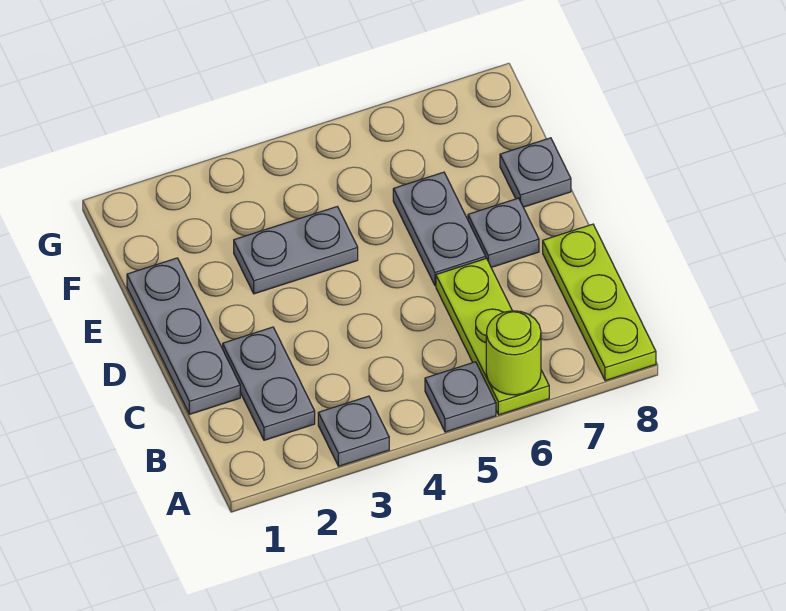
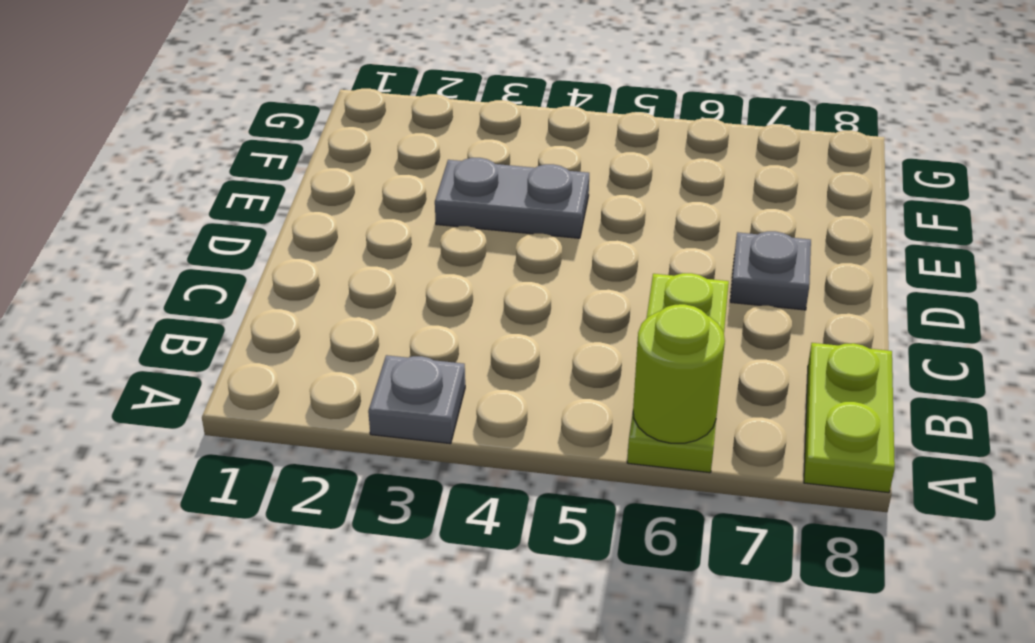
lime 1x2 plate [804,343,895,493] -> lime 1x3 plate [543,224,656,381]
none -> grey 1x1 plate [425,362,496,432]
none -> grey 1x2 plate [223,327,315,440]

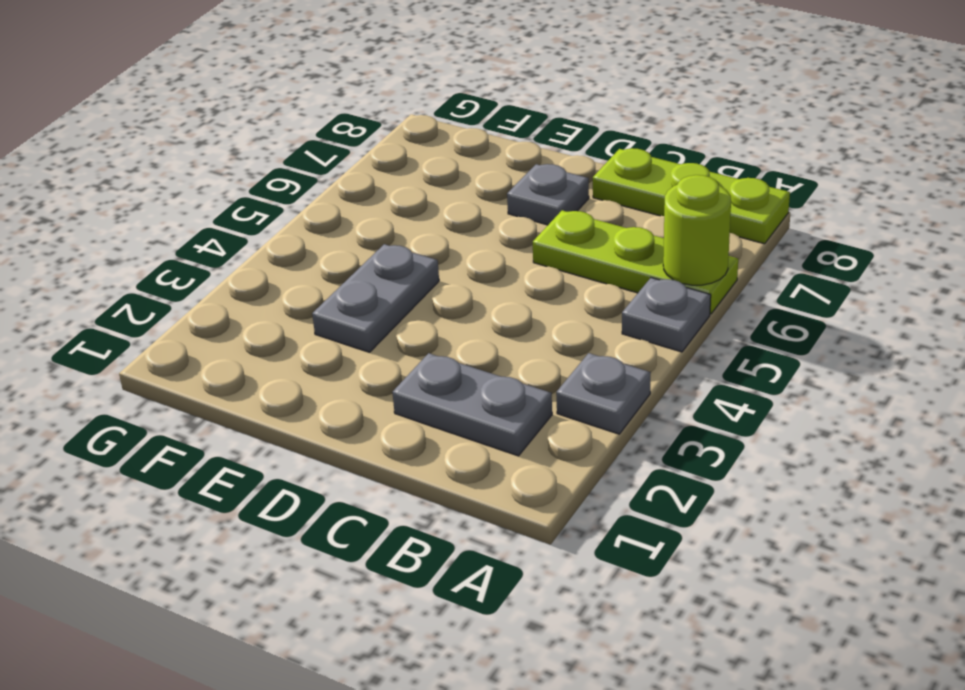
none -> grey 1x3 plate [127,258,240,414]
none -> grey 1x2 plate [393,172,486,285]

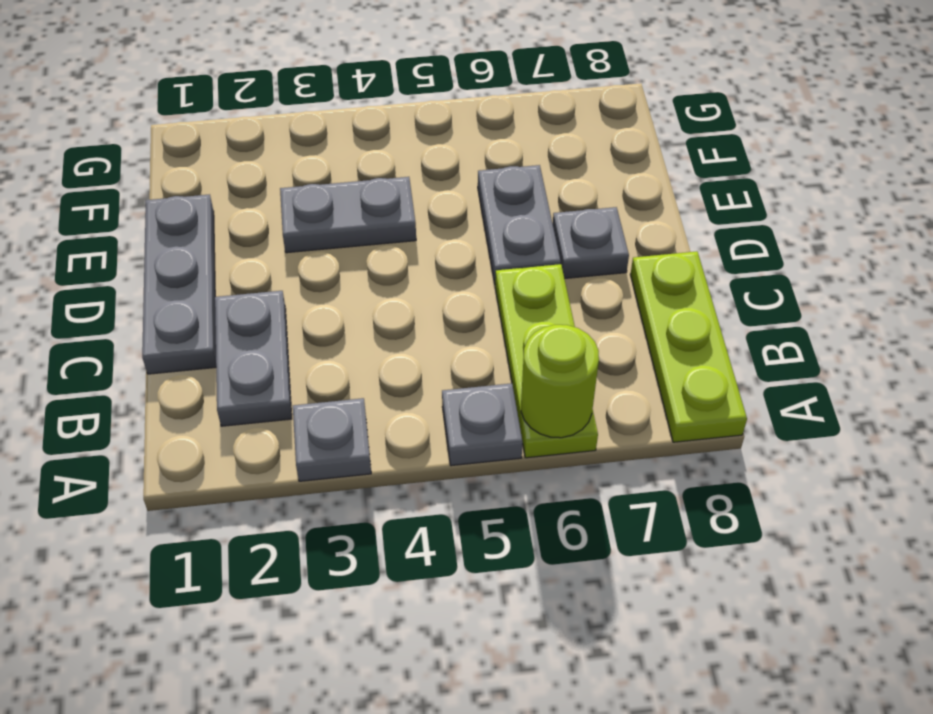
none -> grey 1x1 plate [500,138,571,207]

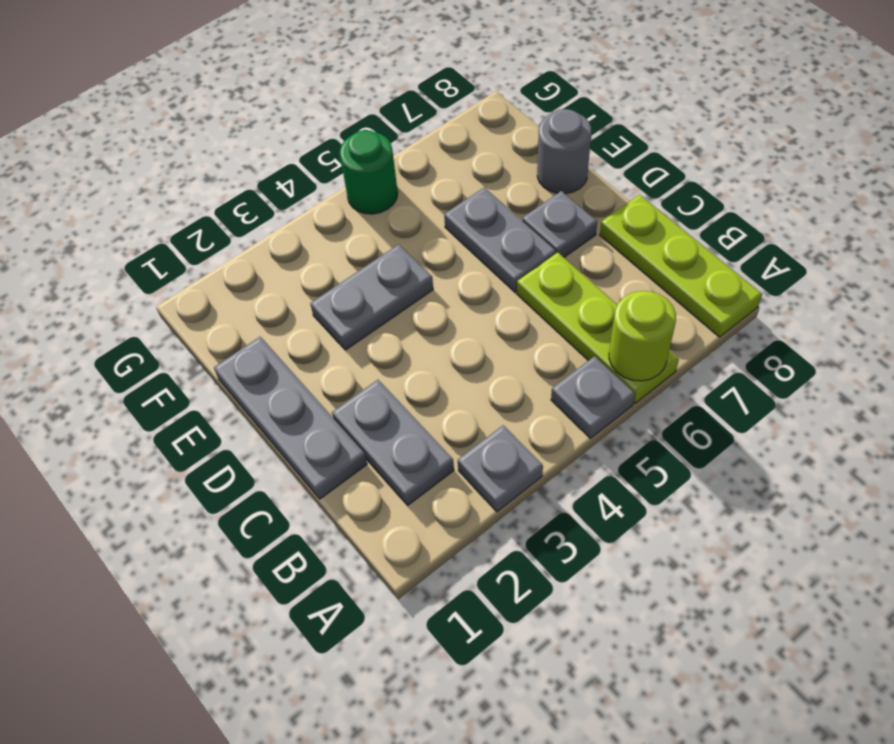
grey 1x1 round brick [537,109,592,194] -> grey 1x1 plate [500,138,571,207]
green 1x1 round brick [340,130,398,214] -> none

